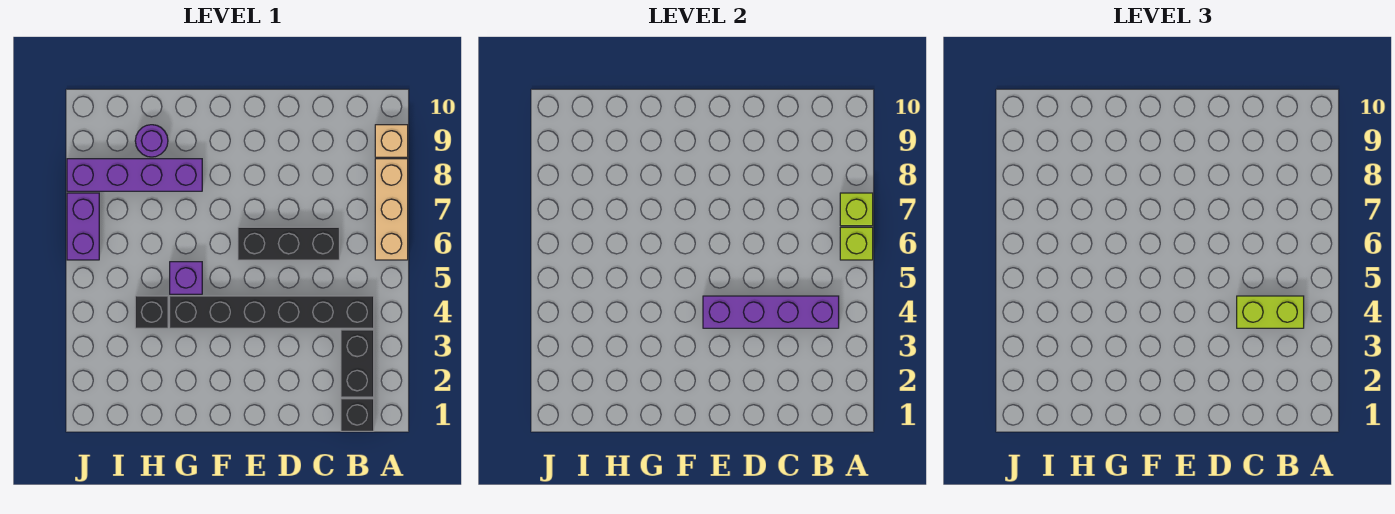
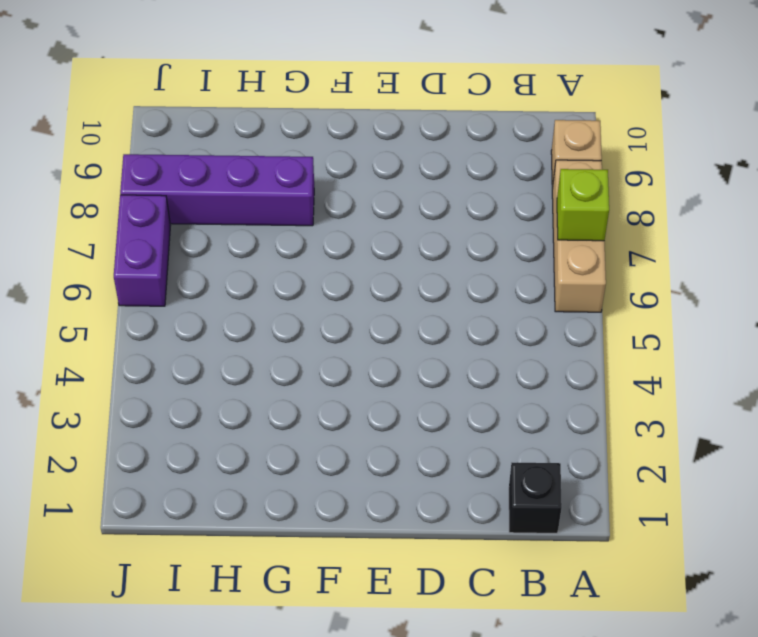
none -> black 1x2 brick [341,330,374,397]
none -> black 1x6 brick [170,296,374,328]
none -> black 1x3 brick [238,227,339,260]

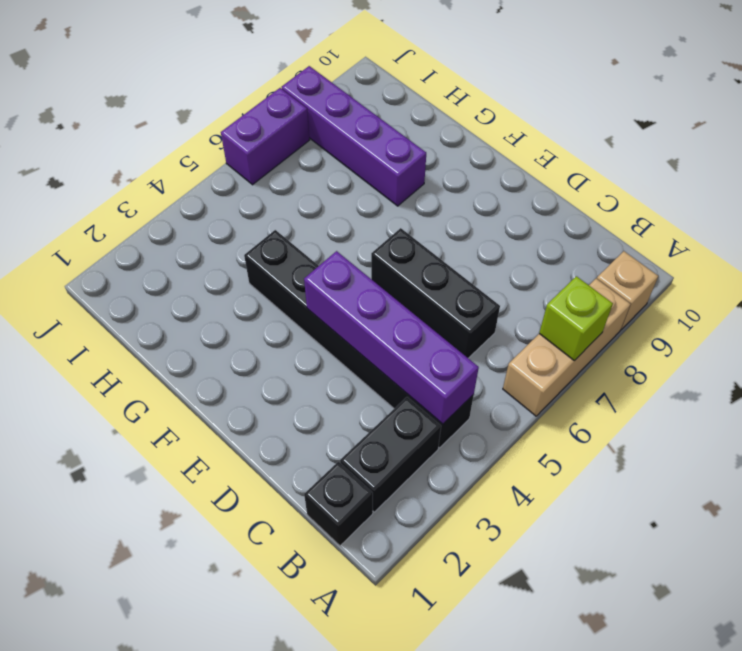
none -> purple 1x1 brick [170,262,202,294]
none -> black 1x1 brick [135,296,168,328]
none -> purple 1x1 round brick [135,125,168,157]

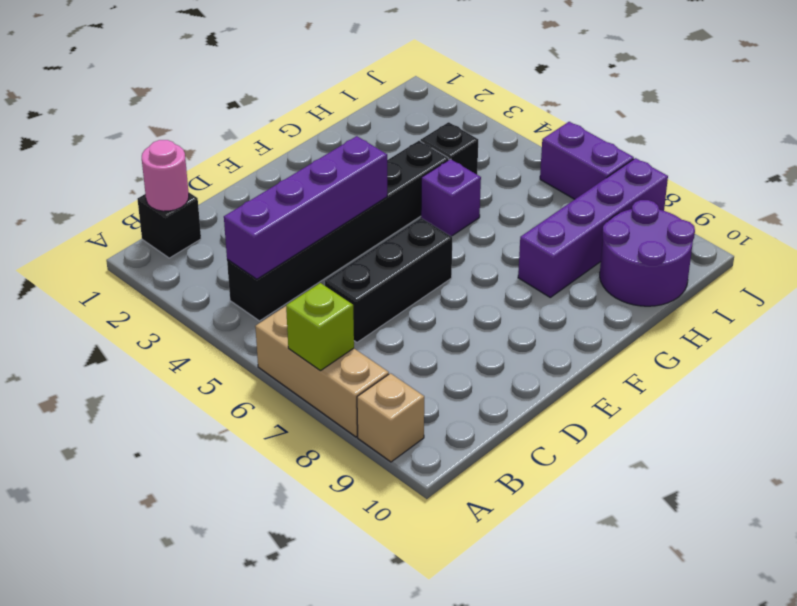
pink 1x1 round brick [142,140,189,211] -> none
purple 2x2 round brick [600,200,695,306] -> purple 1x1 round brick [135,125,168,157]
none -> black 1x2 brick [341,330,374,397]
none -> lime 1x1 brick [840,227,873,260]
none -> lime 1x2 brick [1237,296,1304,328]

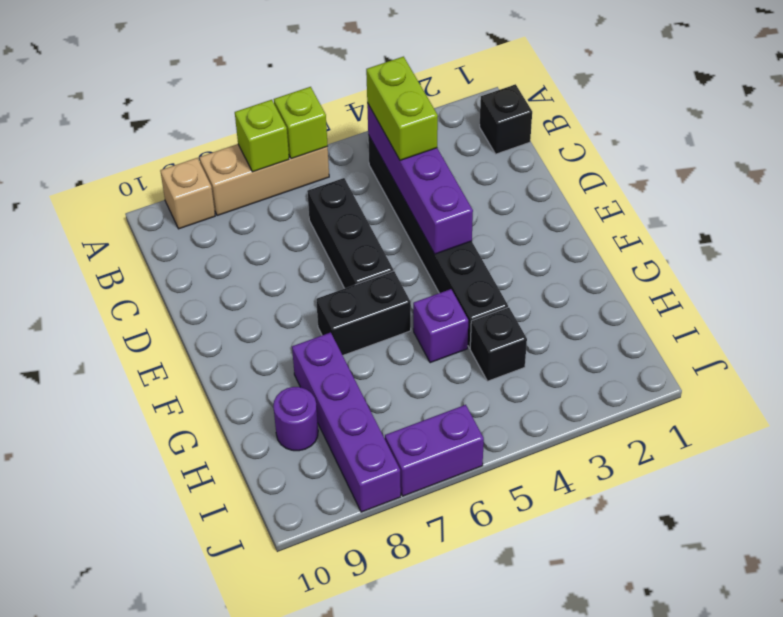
black 1x2 brick [316,271,411,355] -> black 1x2 brick moved to [341,330,374,397]

